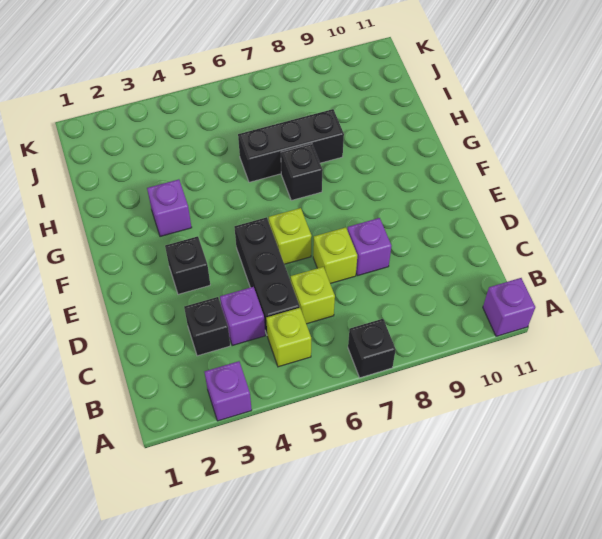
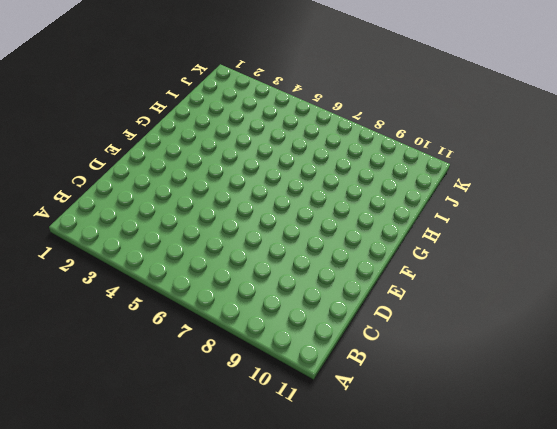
none -> purple 1x1 brick [205,361,252,421]
none -> black 1x1 brick [348,319,396,378]
none -> purple 1x1 brick [483,278,535,336]

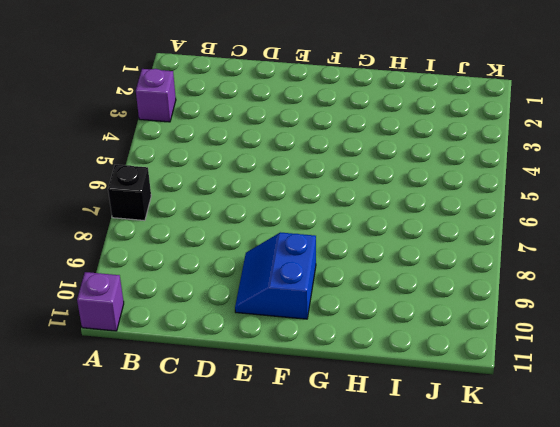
blue 2x2 slope [235,232,316,319] -> none
none -> lime 1x1 brick [266,308,311,367]
none -> black 1x1 brick [184,297,230,356]
none -> purple 1x1 brick [220,287,265,346]

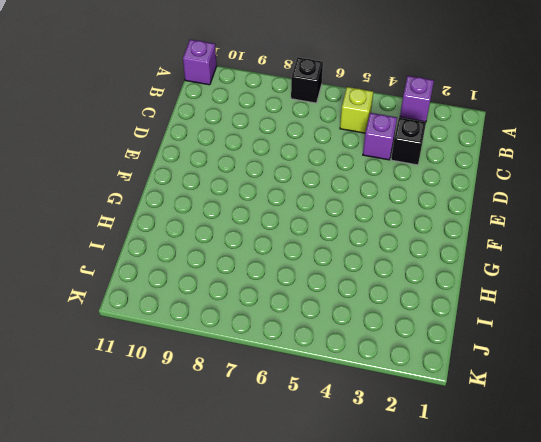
none -> black 1x3 brick [234,217,300,334]
none -> lime 1x1 brick [291,267,335,324]
none -> lime 1x1 brick [313,227,357,284]

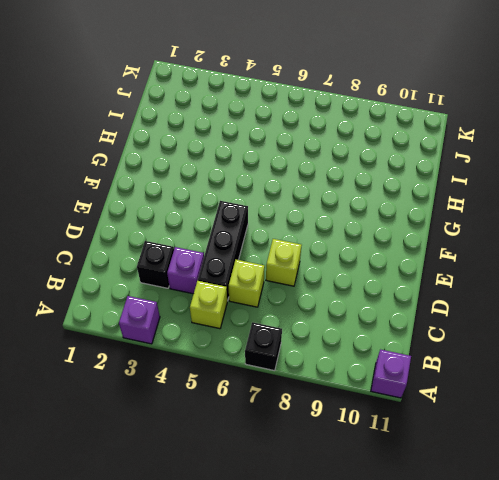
none -> purple 1x1 brick [347,218,391,276]
none -> black 1x1 brick [165,236,210,294]
none -> lime 1x1 brick [269,208,312,264]

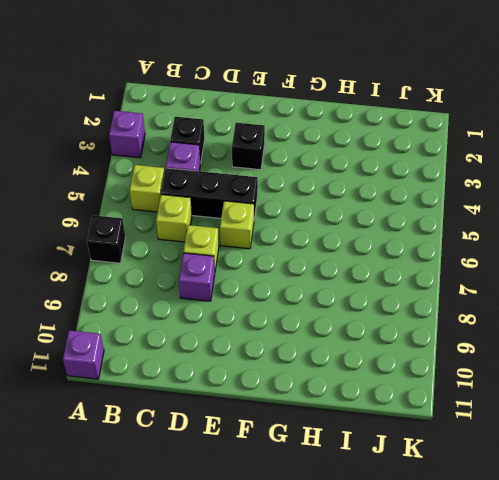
none -> purple 1x1 brick [147,179,192,237]
none -> black 1x1 brick [281,144,323,200]
none -> black 1x3 brick [238,109,344,182]

